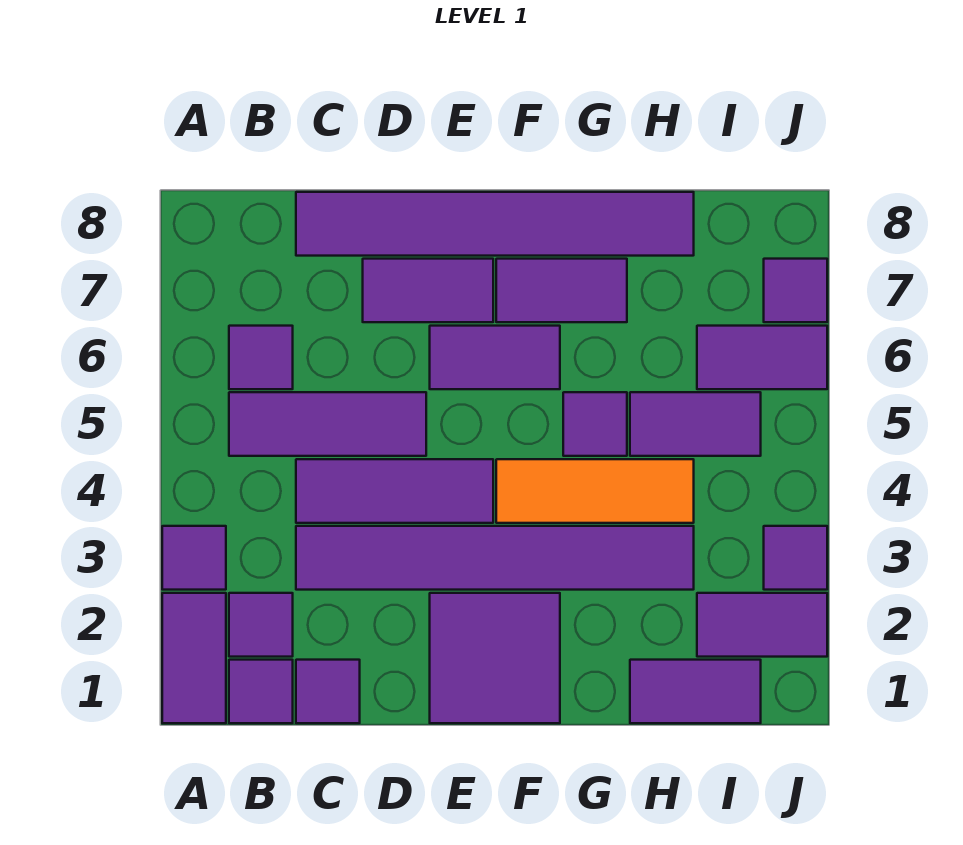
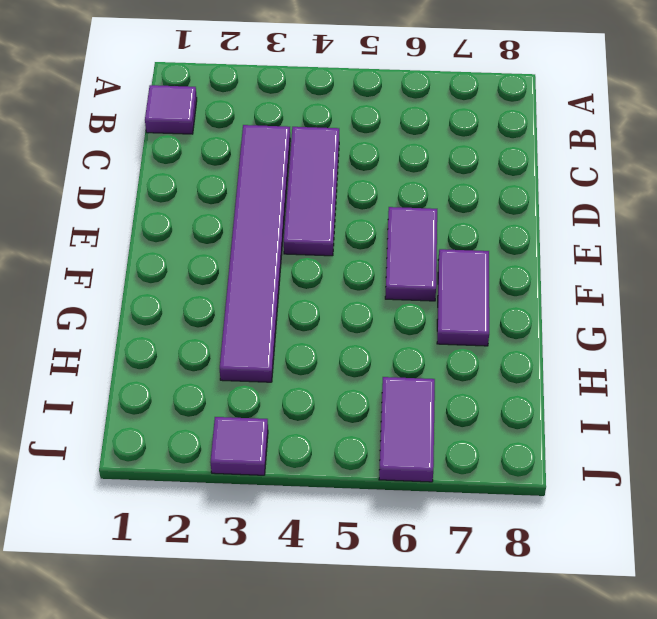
none -> purple 1x2 tile [162,593,226,723]
none -> purple 1x1 tile [162,526,226,590]
none -> purple 1x1 tile [229,593,293,657]

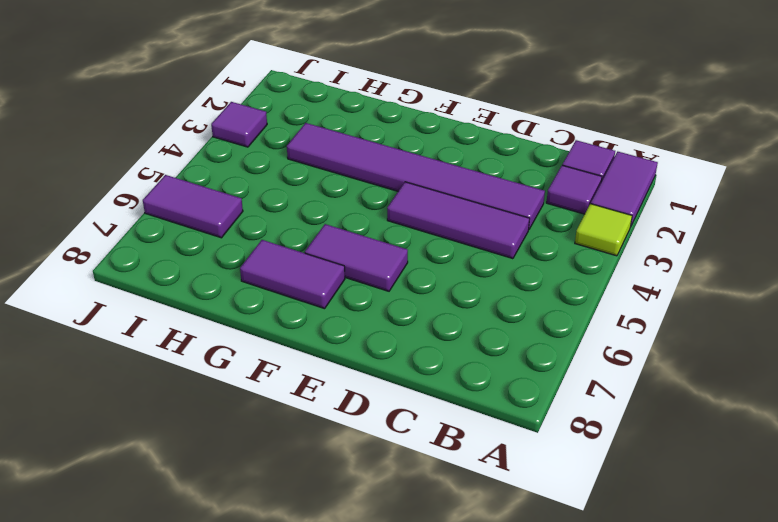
lime 1x1 tile [575,204,632,256] -> purple 1x1 tile [162,526,226,590]
none -> purple 1x3 tile [229,392,426,456]
none -> purple 1x1 tile [229,326,293,389]
none -> purple 1x1 tile [296,660,360,723]

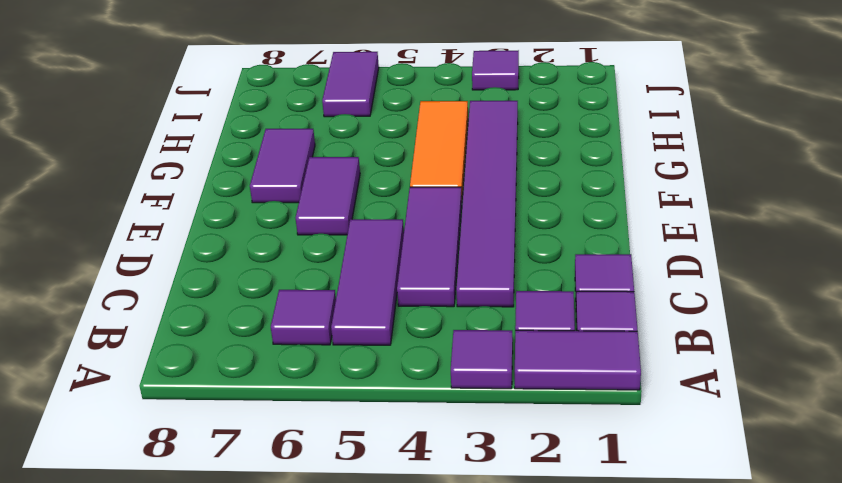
none -> purple 1x6 tile [296,192,694,256]
none -> purple 1x2 tile [363,259,493,322]
none -> purple 2x2 tile [430,593,560,723]

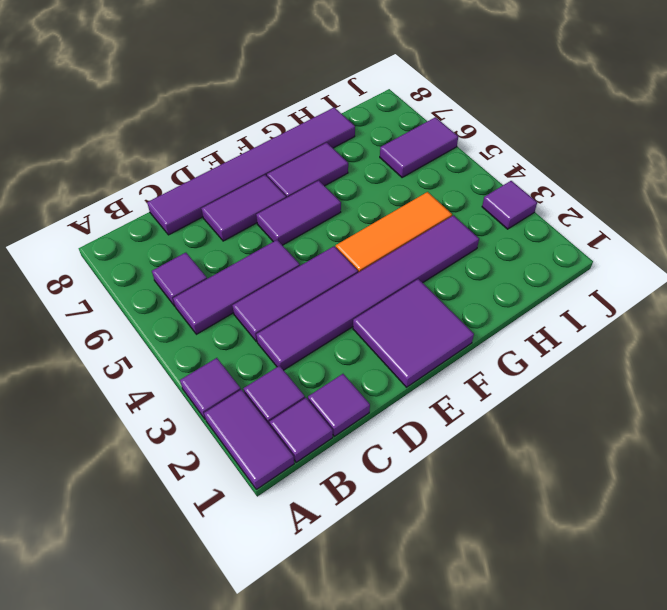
none -> purple 1x1 tile [563,392,627,456]
none -> purple 1x2 tile [630,660,761,723]
none -> purple 1x2 tile [630,392,761,456]

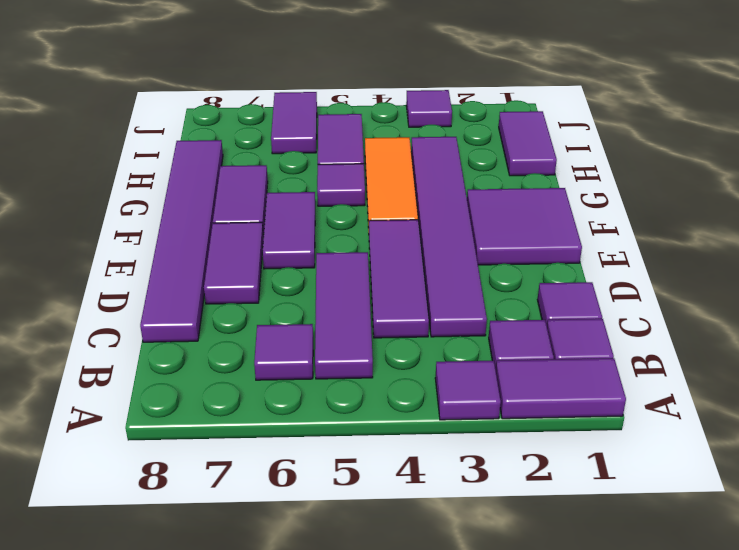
none -> purple 1x2 tile [697,593,827,657]
none -> purple 1x1 tile [764,259,827,322]

